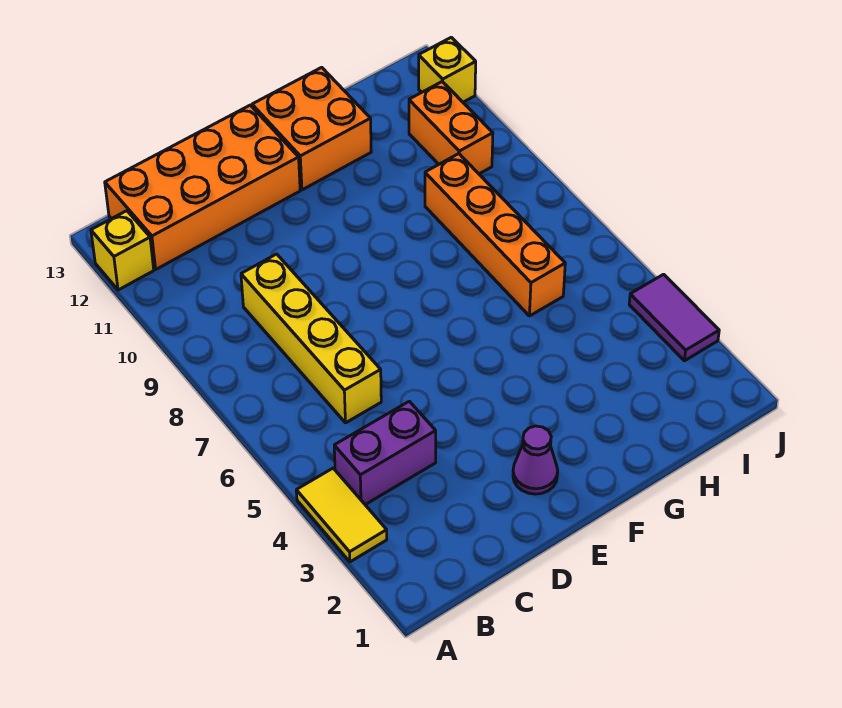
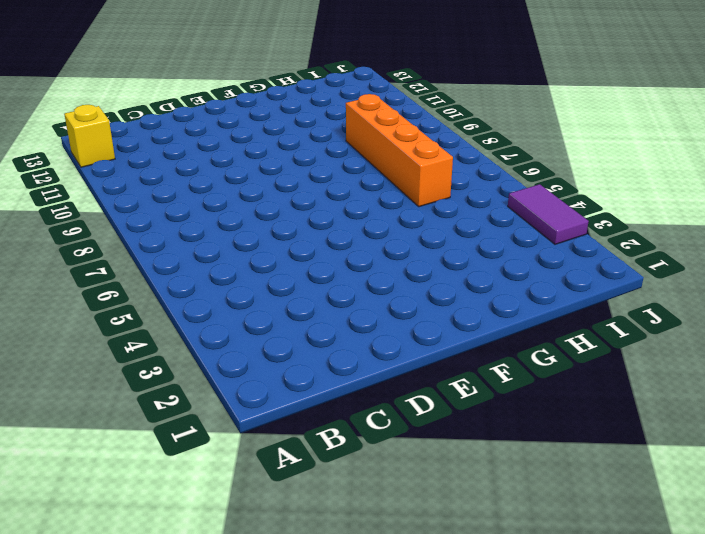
none -> yellow 1x2 tile [296,468,387,562]
none -> purple 1x2 brick [334,401,436,505]

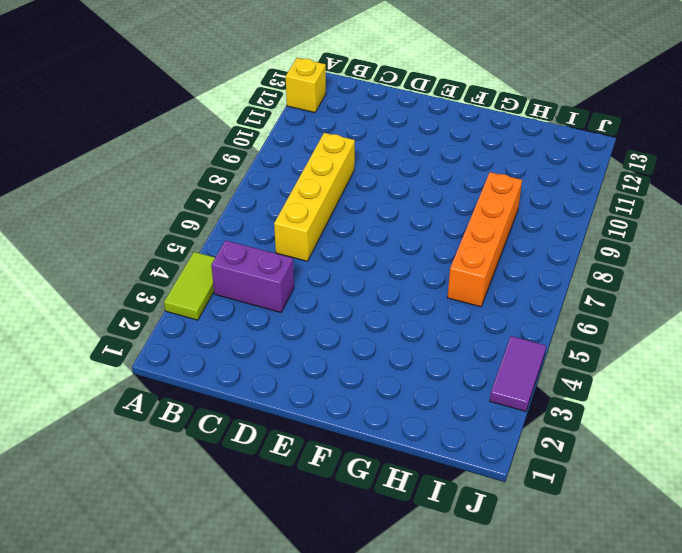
lime 1x2 tile [164,252,215,320] -> yellow 1x2 tile [296,468,387,562]
none -> orange 2x4 brick [105,105,300,269]
none -> purple 1x1 cone [513,426,558,494]

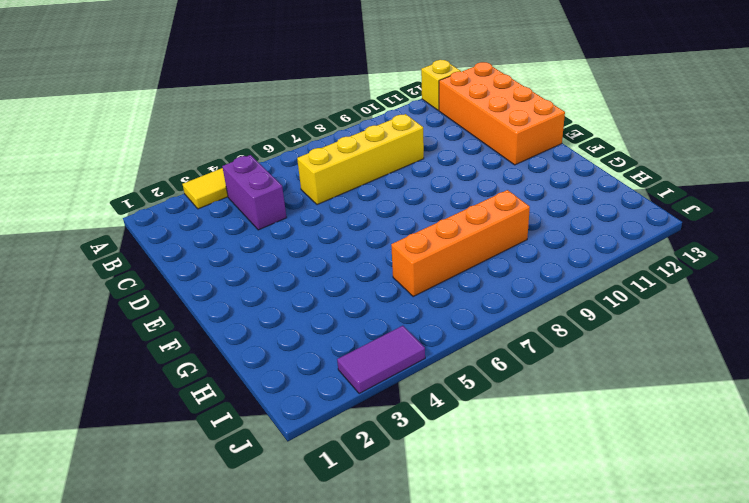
none -> purple 1x1 cone [513,426,558,494]
none -> orange 2x2 brick [252,67,371,190]

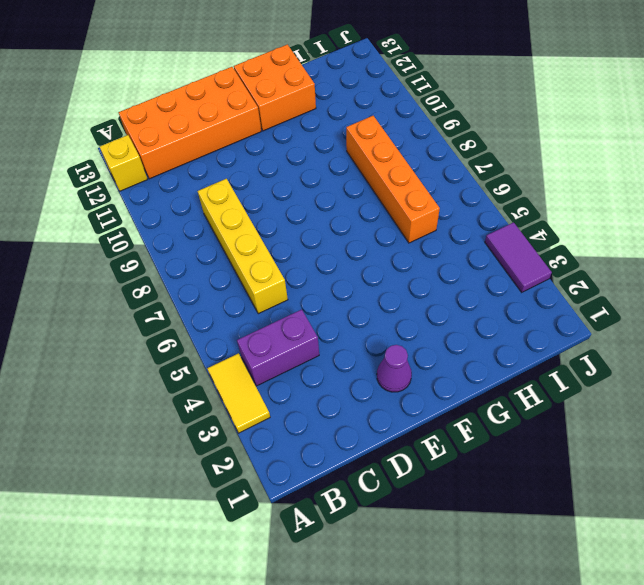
none -> orange 1x2 brick [409,82,493,174]
none -> yellow 1x1 brick [419,37,476,102]

